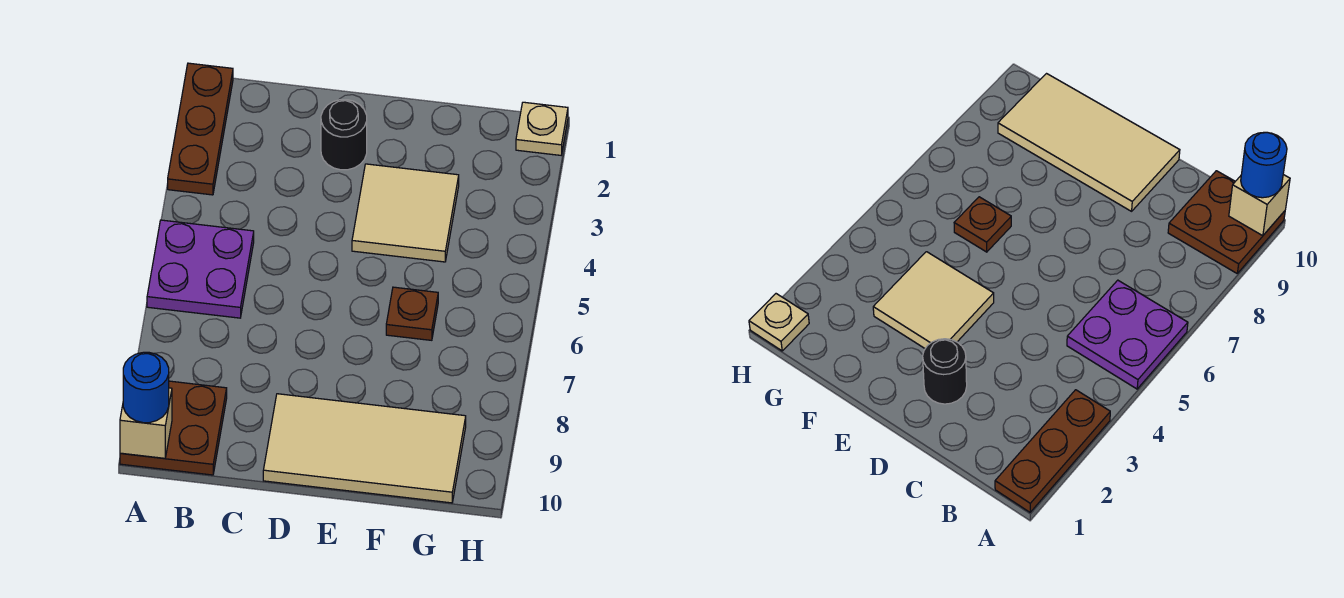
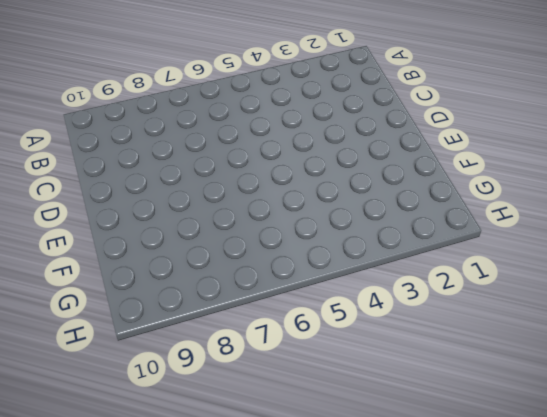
none -> brown 1x3 plate [168,63,233,195]
none -> purple 2x2 plate [147,220,254,318]

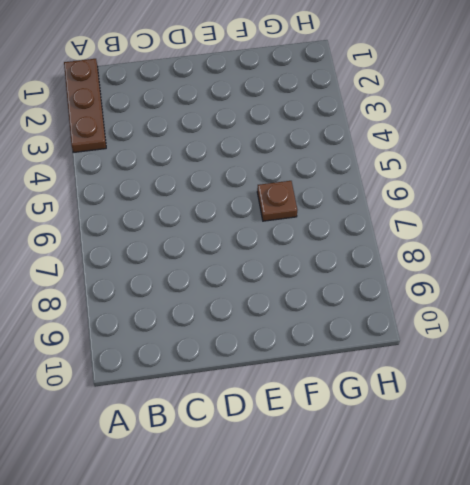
none -> purple 2x2 plate [147,220,254,318]
none -> brown 2x2 plate [120,381,227,475]

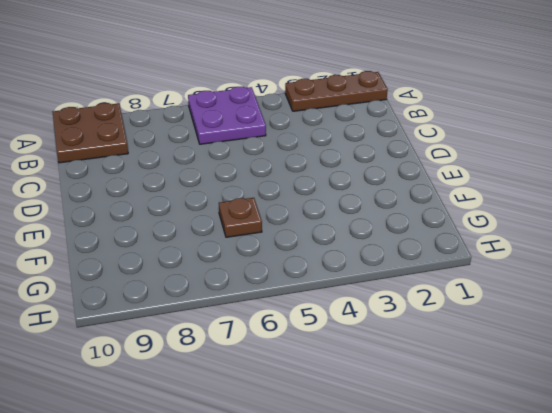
none -> black 1x1 round brick [321,100,367,170]
none -> tan 2x4 tile [263,394,466,503]

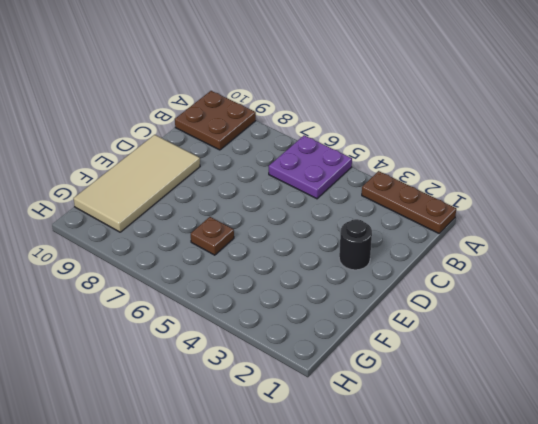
none -> tan 2x2 tile [352,164,459,262]
none -> tan 1x1 plate [516,102,568,155]

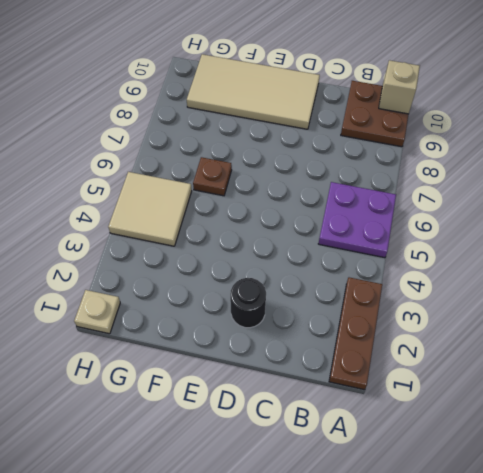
tan 2x2 tile [108,172,192,246] -> tan 2x2 tile moved to [352,164,459,262]
none -> blue 1x1 round brick [123,352,169,423]

